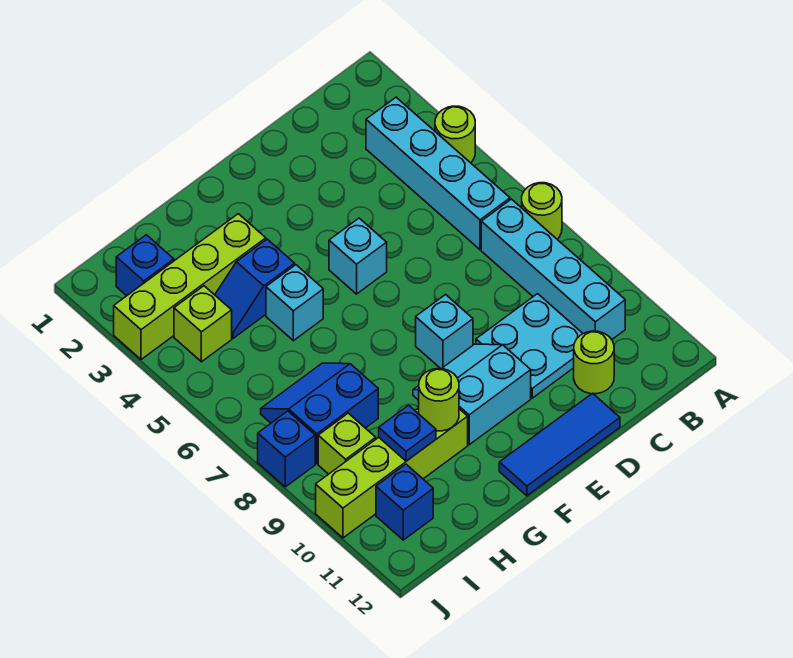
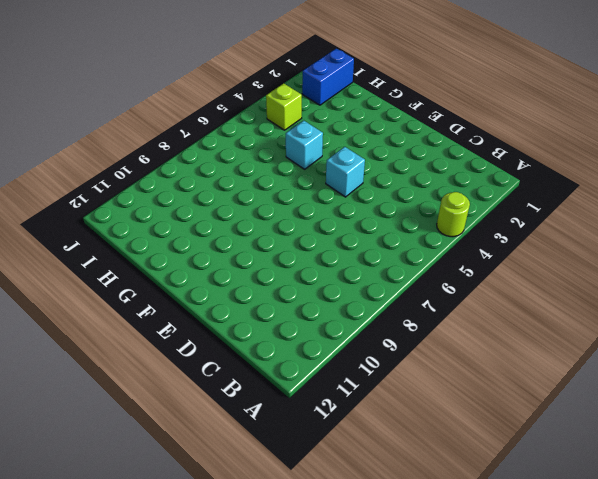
blue 1x2 brick [302,49,354,105] -> blue 1x1 brick [116,235,174,296]
none -> lime 1x1 round brick [522,183,562,239]
none -> cyan 1x4 brick [366,97,510,250]
none -> cyan 1x4 brick [481,199,625,339]

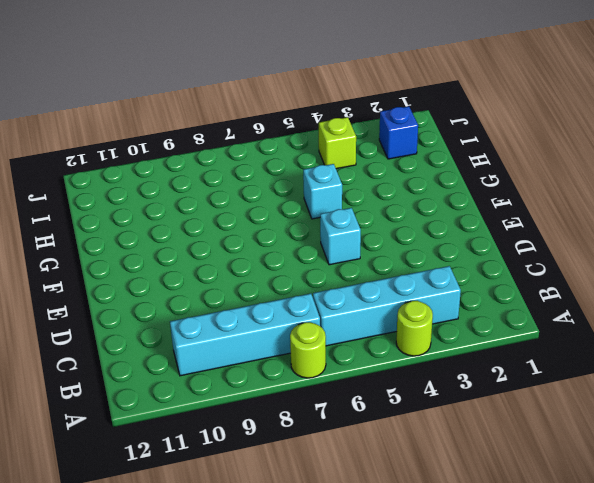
none -> cyan 2x2 plate [476,294,583,398]
none -> lime 1x1 round brick [574,331,614,394]
none -> blue 1x3 tile [499,393,620,496]

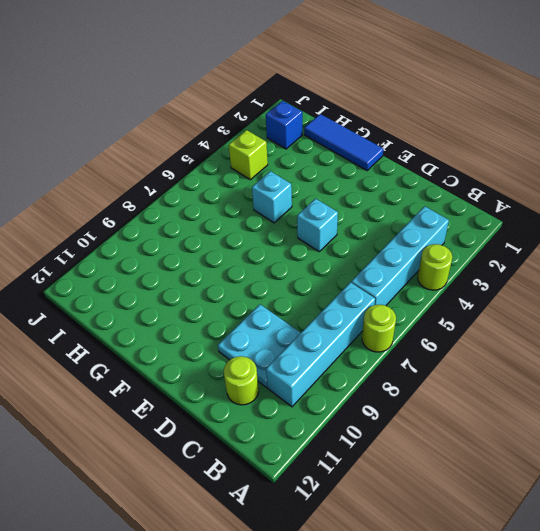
blue 1x3 tile [304,114,383,170] -> blue 1x3 tile moved to [499,393,620,496]
none -> cyan 1x1 brick [416,295,473,369]
none -> cyan 2x2 slope [413,344,531,445]
none -> lime 1x4 brick [114,214,266,359]

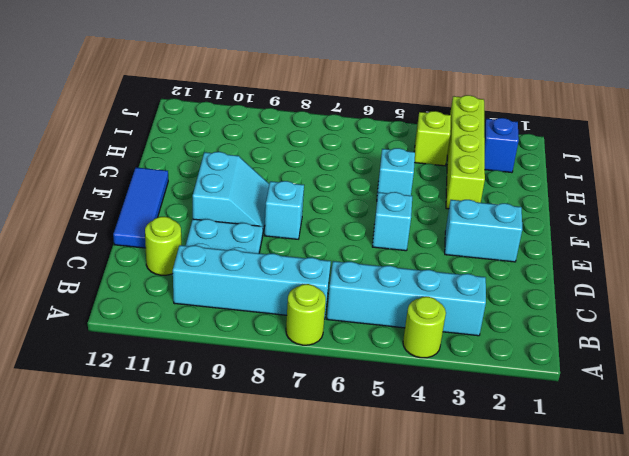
cyan 1x2 brick [445,200,522,262] -> none
none -> blue 1x2 slope [215,239,295,338]
none -> lime 1x4 brick [316,408,468,538]
none -> blue 2x2 slope [261,363,378,464]

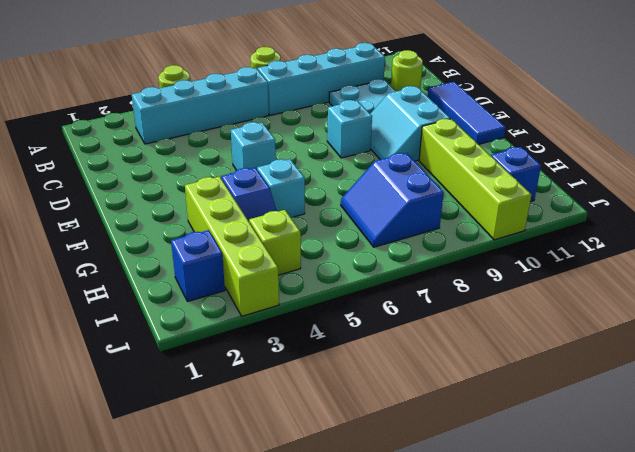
none -> lime 1x1 brick [318,413,376,474]
none -> blue 1x1 brick [258,411,315,487]
none -> lime 1x1 round brick [419,369,459,431]

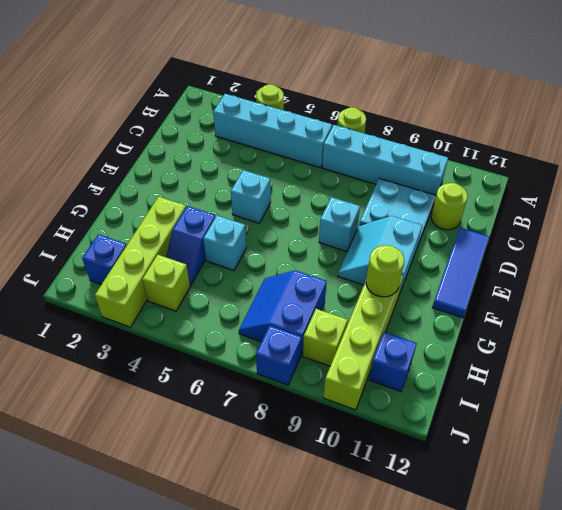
none -> blue 1x1 plate [379,405,436,461]

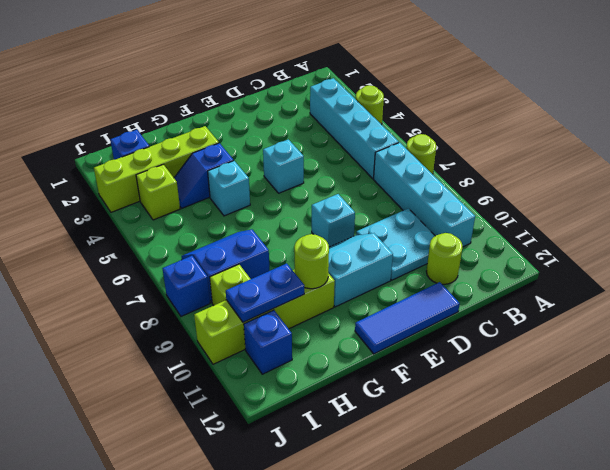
blue 1x2 plate [226,263,304,322] -> blue 1x1 plate [379,405,436,461]

